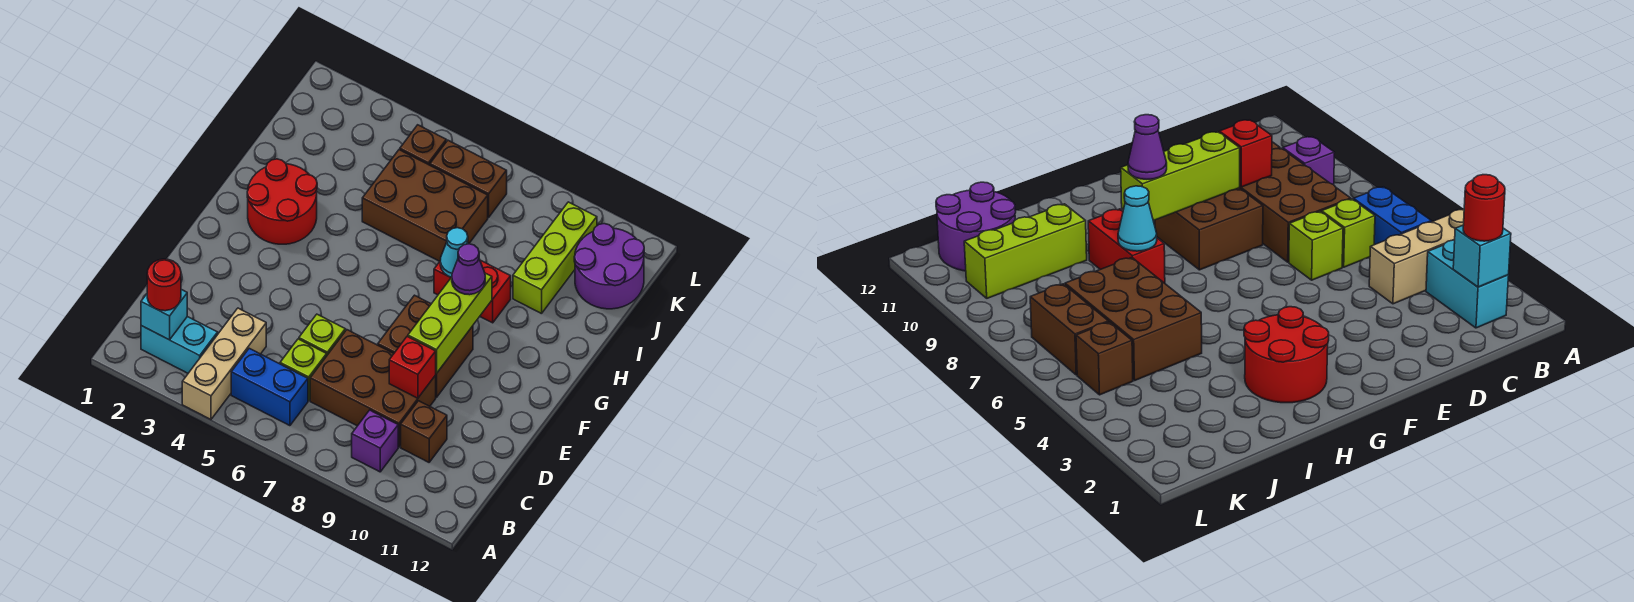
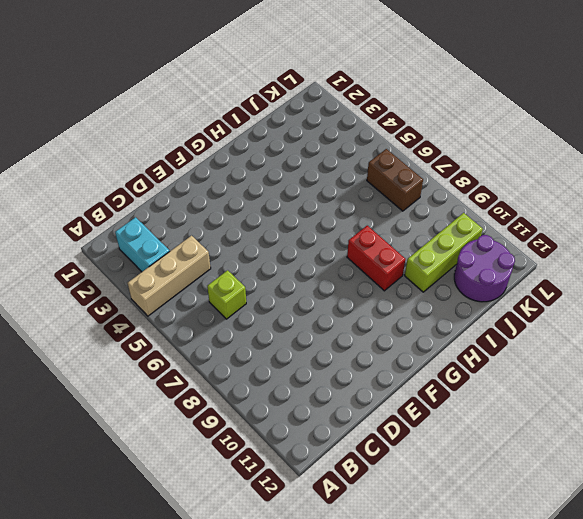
none -> blue 1x2 brick [231,348,308,426]
none -> purple 1x1 brick [352,410,398,472]
none -> brown 2x3 brick [310,330,436,447]

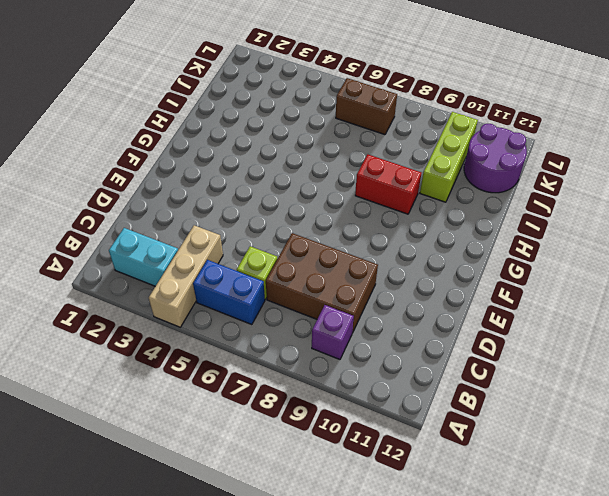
none -> brown 1x1 brick [401,401,447,462]
none -> lime 1x1 brick [299,314,345,355]
none -> brown 2x2 brick [378,295,473,397]

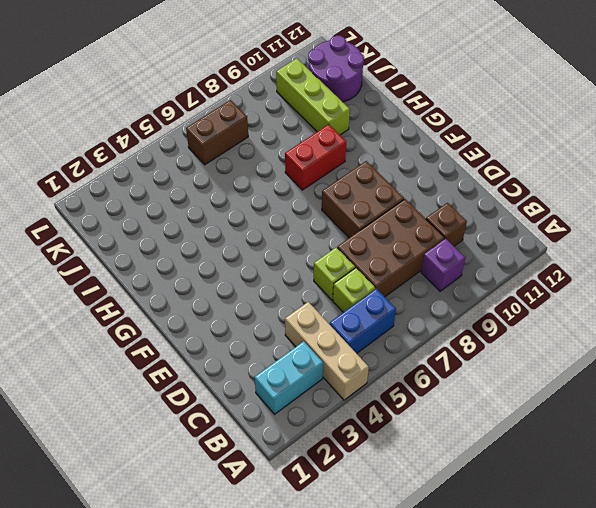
none -> red 2x2 round brick [247,159,317,244]
none -> brown 2x3 brick [362,150,488,261]
none -> brown 1x1 brick [400,125,446,165]

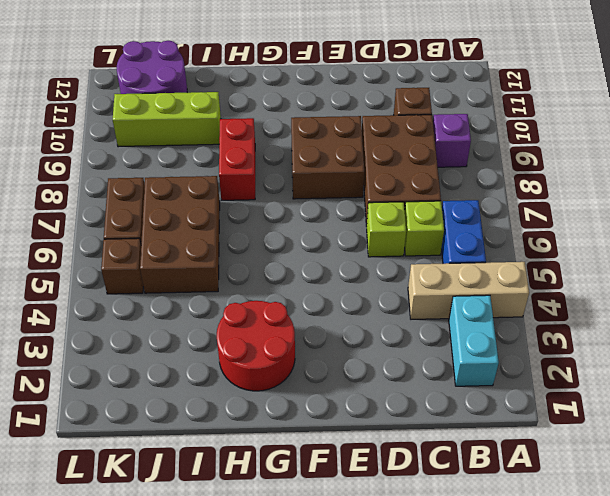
none -> cyan 1x1 brick [141,289,187,340]
none -> red 1x1 brick [389,337,436,398]
none -> lime 1x3 brick [408,273,492,374]

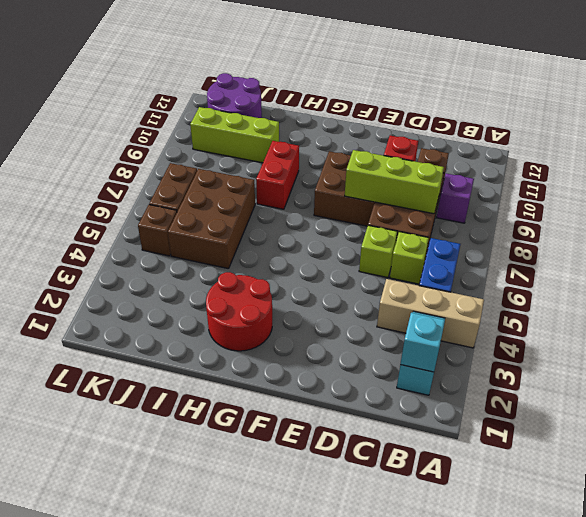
lime 1x3 brick [345,150,444,214] -> lime 1x3 brick moved to [408,273,492,374]
none -> cyan 1x1 cone [440,228,468,277]
none -> red 1x1 round brick [147,259,181,311]
none -> purple 1x1 cone [452,244,485,295]

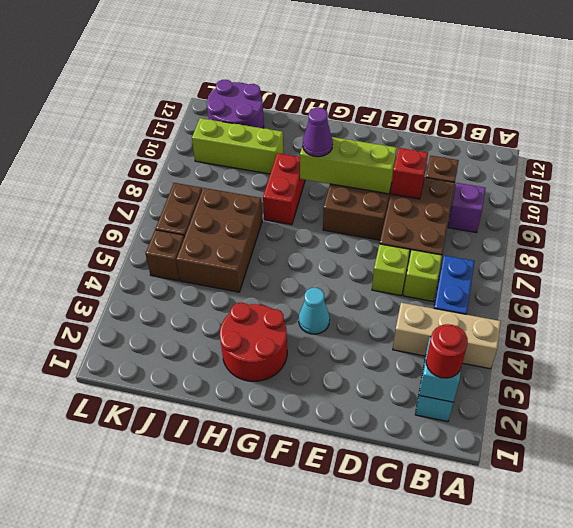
cyan 1x1 cone [299,288,330,334] -> cyan 1x1 cone moved to [440,228,468,277]

